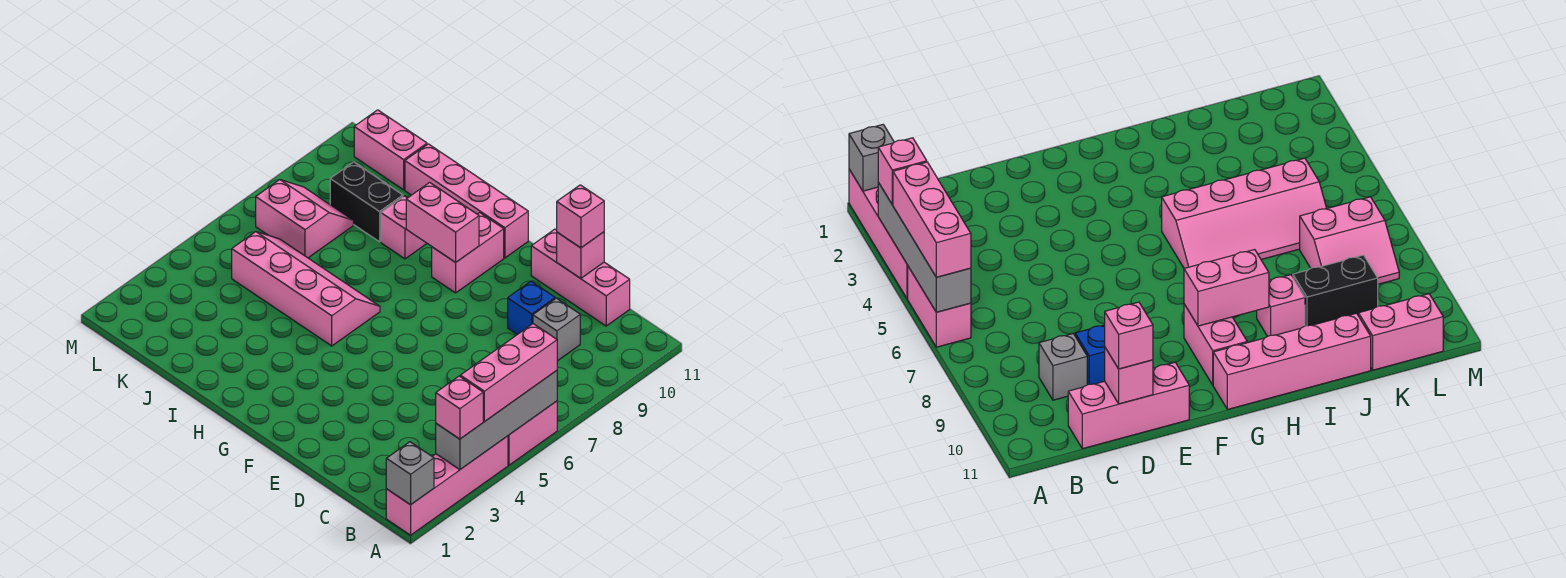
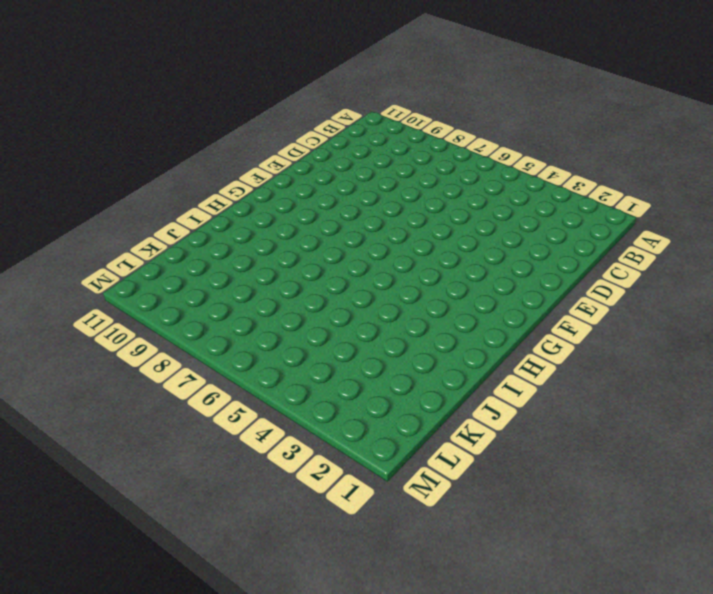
none -> pink 1x4 brick [386,436,508,535]
none -> pink 1x2 brick [508,401,557,465]
none -> grey 1x1 brick [533,298,580,361]

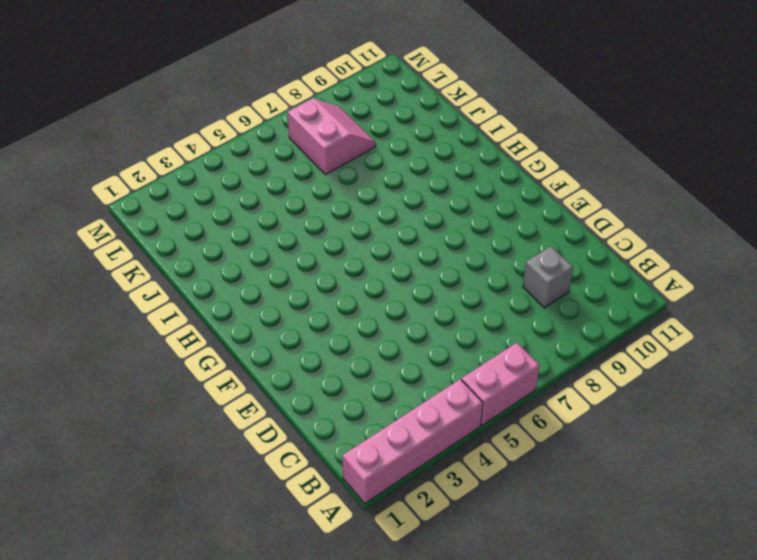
none -> pink 1x3 brick [531,229,630,326]
none -> blue 1x1 brick [508,281,555,334]
none -> pink 1x2 brick [432,213,504,293]

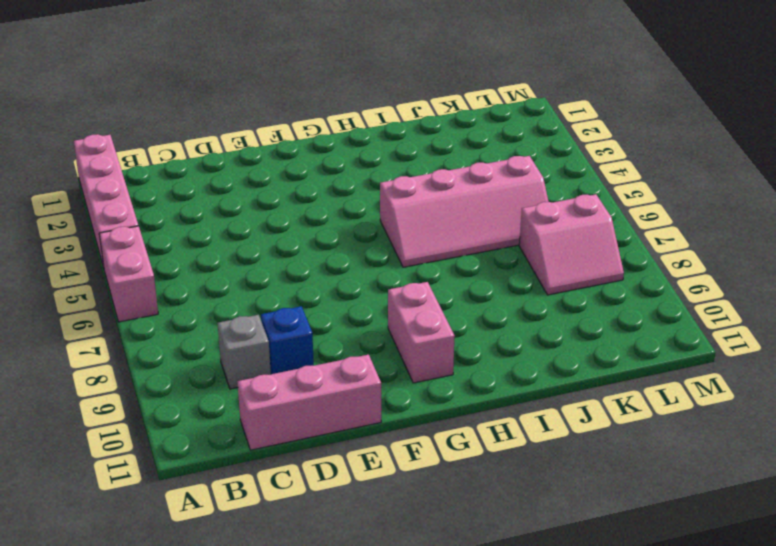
none -> pink 1x4 brick [405,144,528,258]
none -> pink 1x1 brick [381,196,427,259]
none -> black 1x2 brick [330,162,403,242]

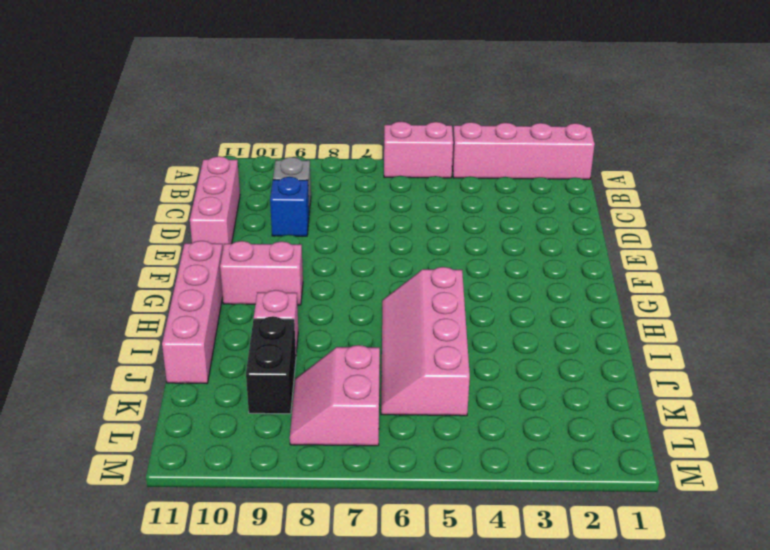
none -> pink 1x2 brick [354,110,427,190]
none -> grey 1x1 brick [386,442,434,505]
none -> grey 1x4 brick [436,371,557,470]

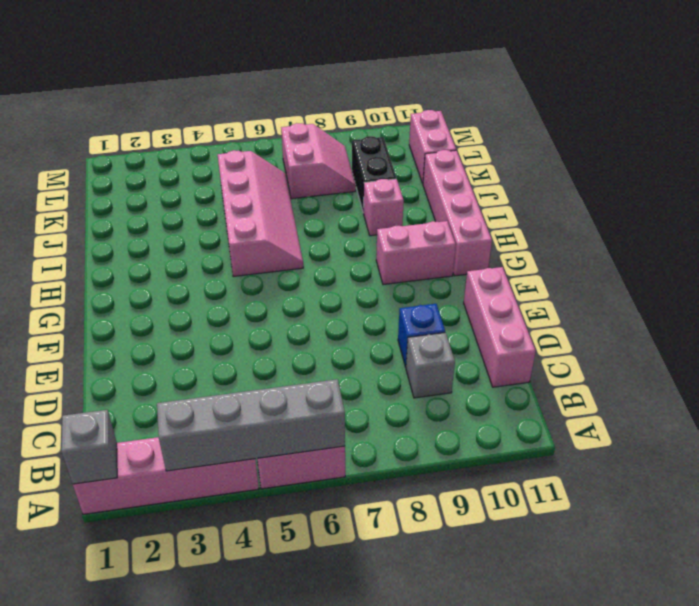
none -> pink 1x1 brick [557,232,604,278]
none -> pink 1x2 brick [406,182,479,262]
none -> pink 1x1 brick [436,376,483,439]

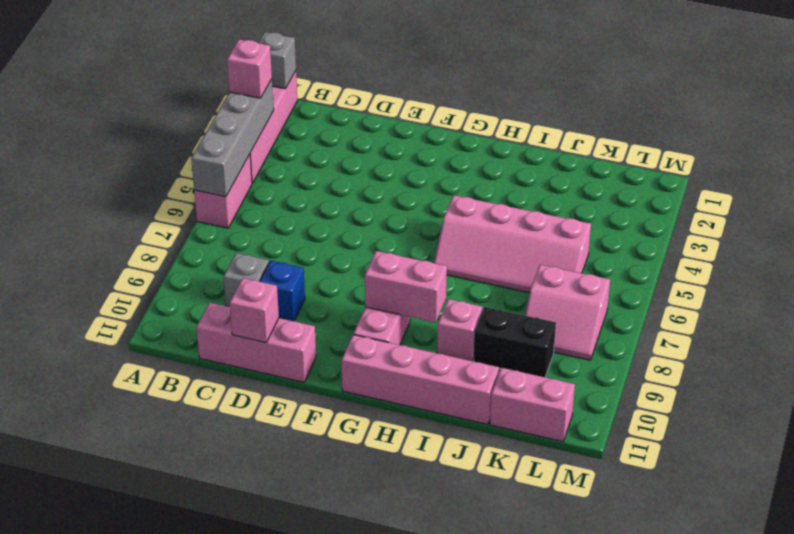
none -> pink 1x3 brick [460,324,557,421]
none -> pink 1x1 brick [557,185,604,248]

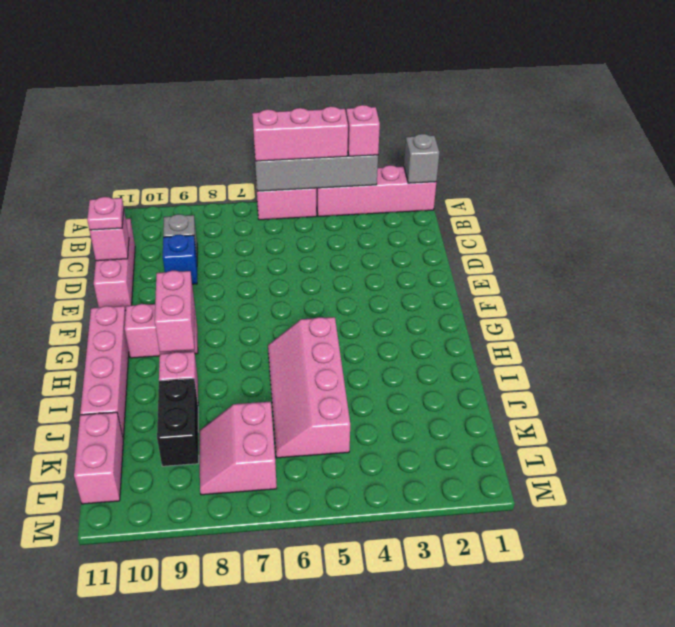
pink 1x1 plate [87,197,124,230] -> pink 1x1 brick [557,185,604,248]

